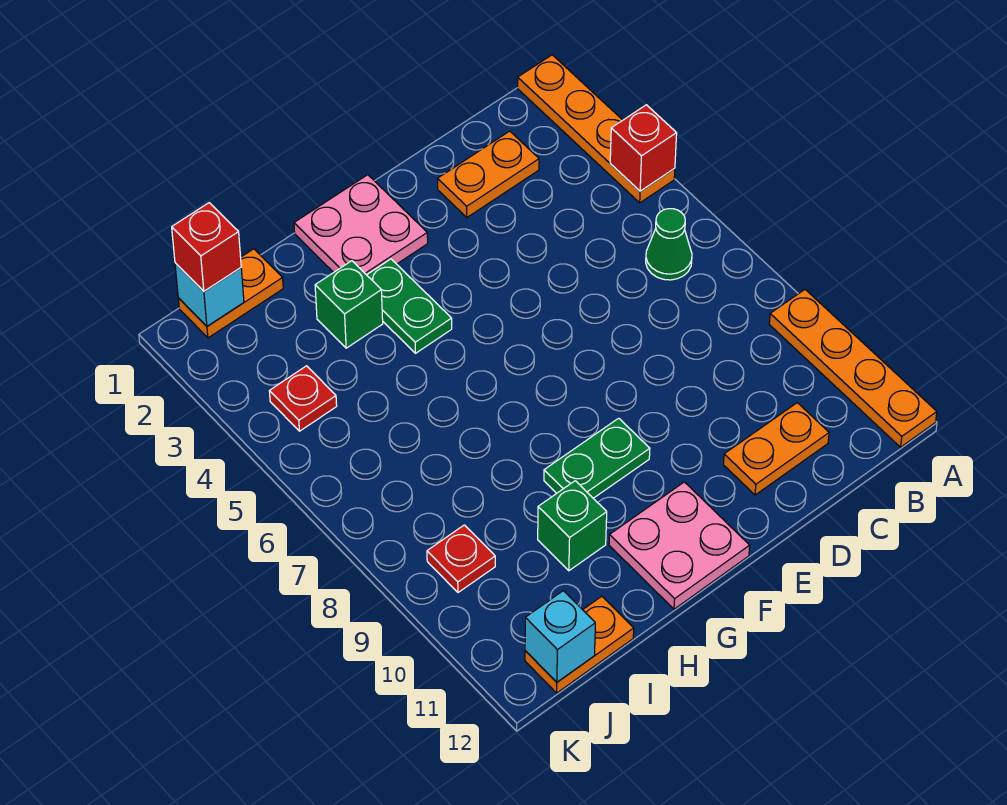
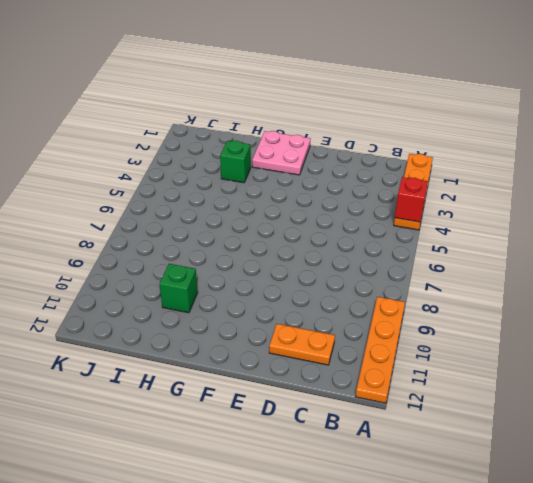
none -> green 1x1 cone [646,209,692,280]
none -> orange 1x2 plate [438,131,539,217]
none -> green 1x2 plate [544,418,650,498]

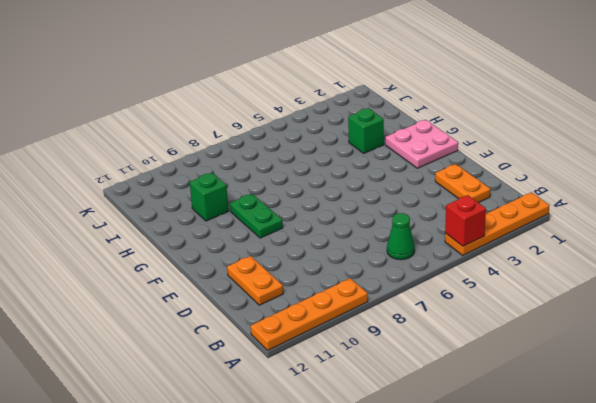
none -> pink 2x2 plate [609,482,750,609]
none -> green 1x2 plate [367,259,452,353]
none -> orange 1x2 plate [178,249,283,338]

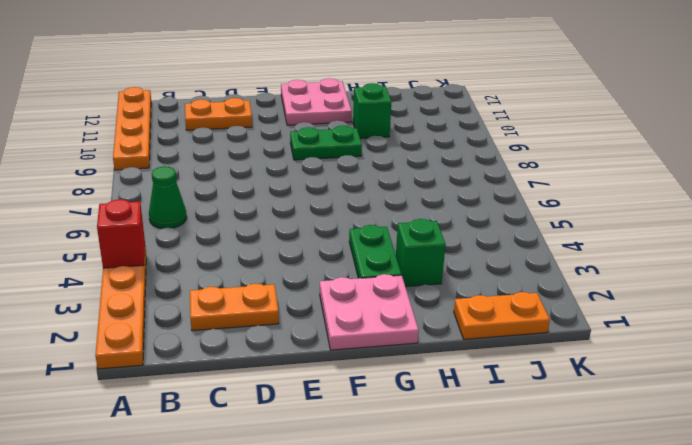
none -> orange 1x2 plate [525,596,634,693]
none -> red 1x1 plate [269,366,337,431]
none -> red 1x1 plate [427,525,495,592]

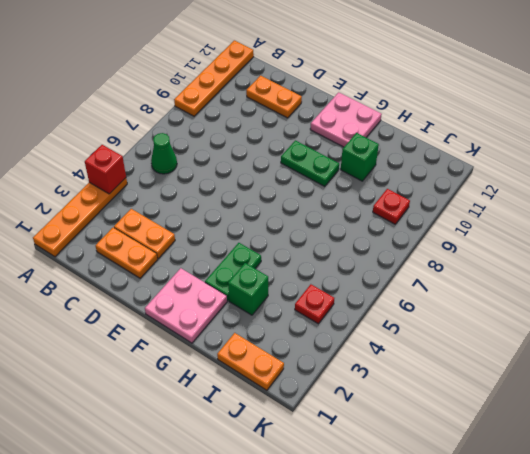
orange 1x2 plate [114,209,175,258] -> orange 1x2 plate moved to [525,596,634,693]
none -> cyan 1x1 brick [175,263,244,326]
none -> cyan 1x1 brick [525,591,595,682]
none -> red 1x1 brick [172,203,241,291]

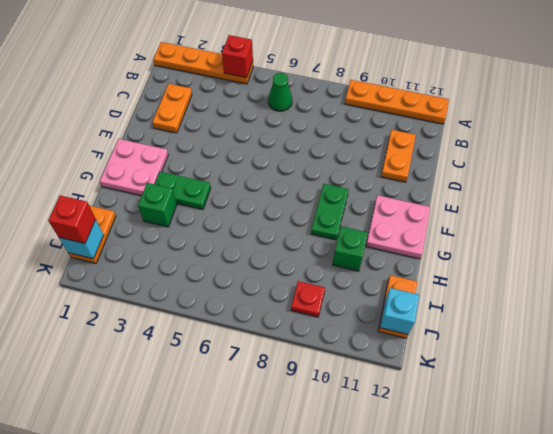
none -> red 1x1 plate [269,366,337,431]

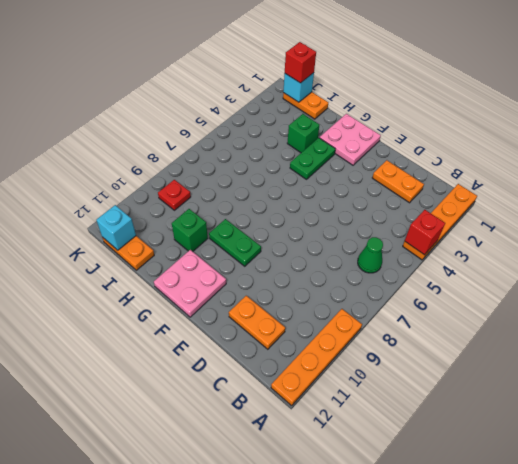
none -> red 1x1 plate [269,366,337,431]

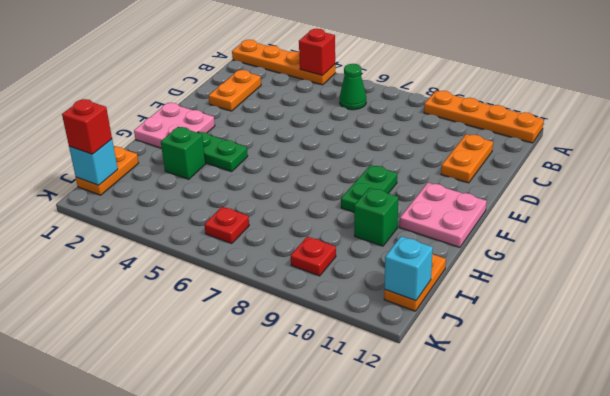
red 1x1 plate [204,207,249,244] -> red 1x1 plate moved to [269,366,337,431]

